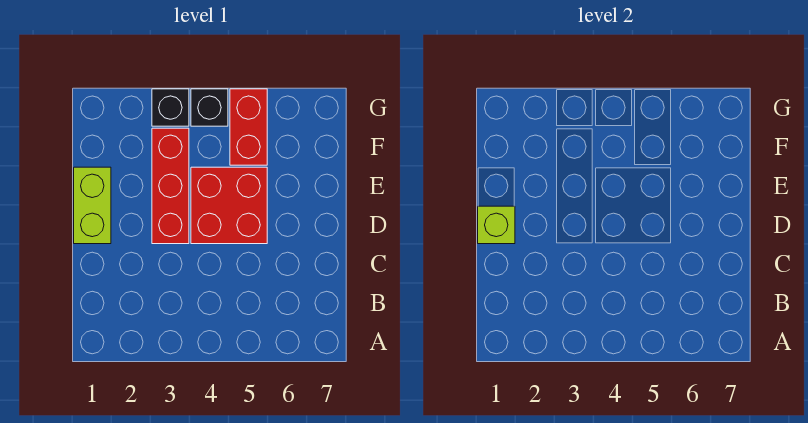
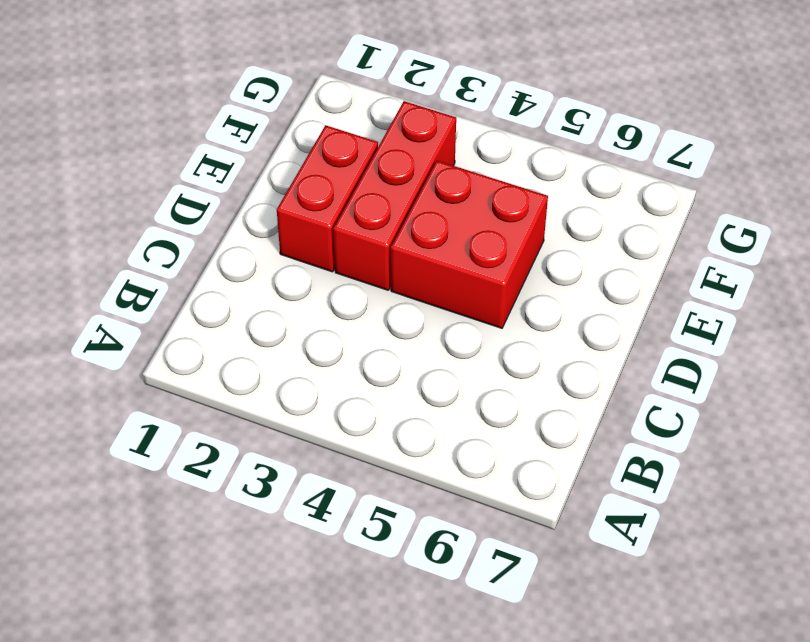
red 1x2 brick [277,125,378,272] -> red 1x2 brick moved to [230,89,267,165]
none -> lime 1x2 brick [74,167,111,244]
none -> black 1x1 brick [152,89,189,126]

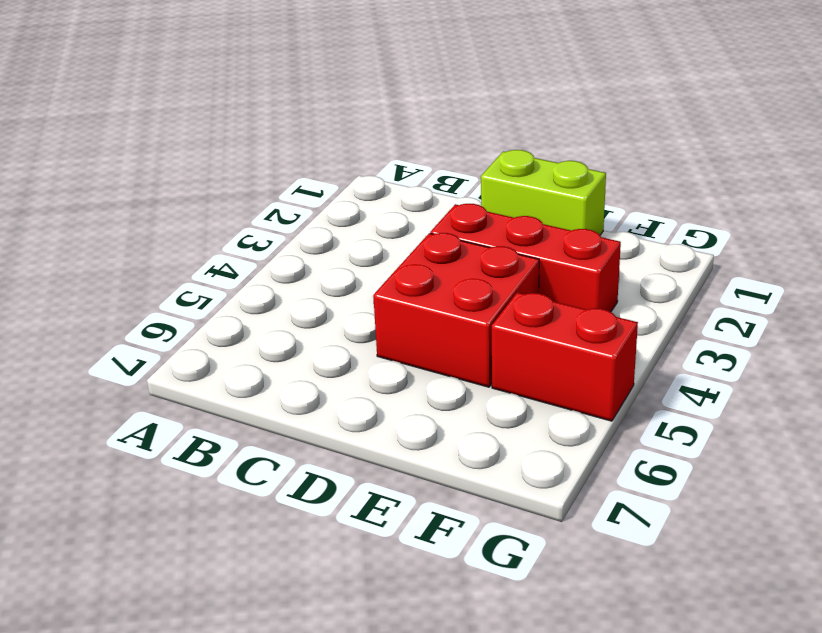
none -> black 1x1 brick [152,89,189,126]
none -> black 1x1 brick [191,89,228,126]

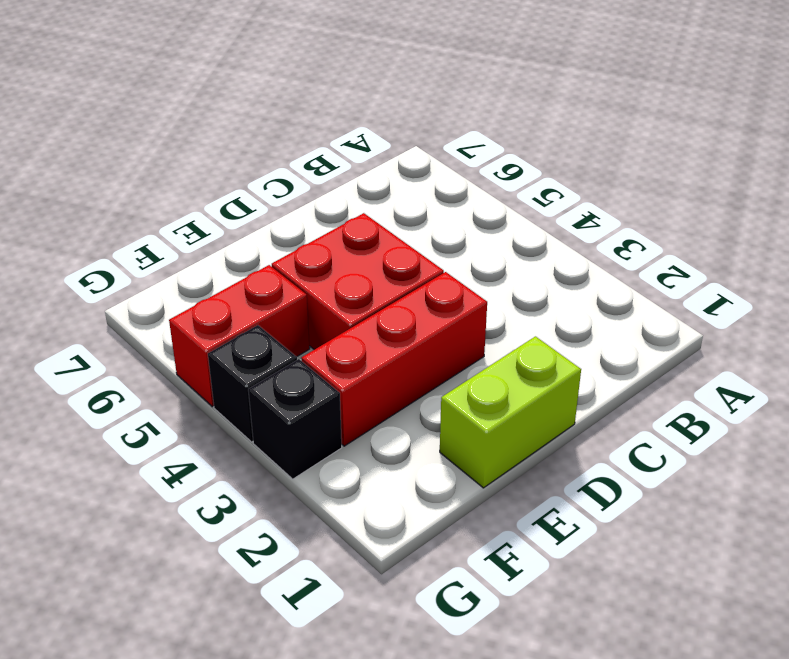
none -> lime 1x1 brick [478,206,515,244]

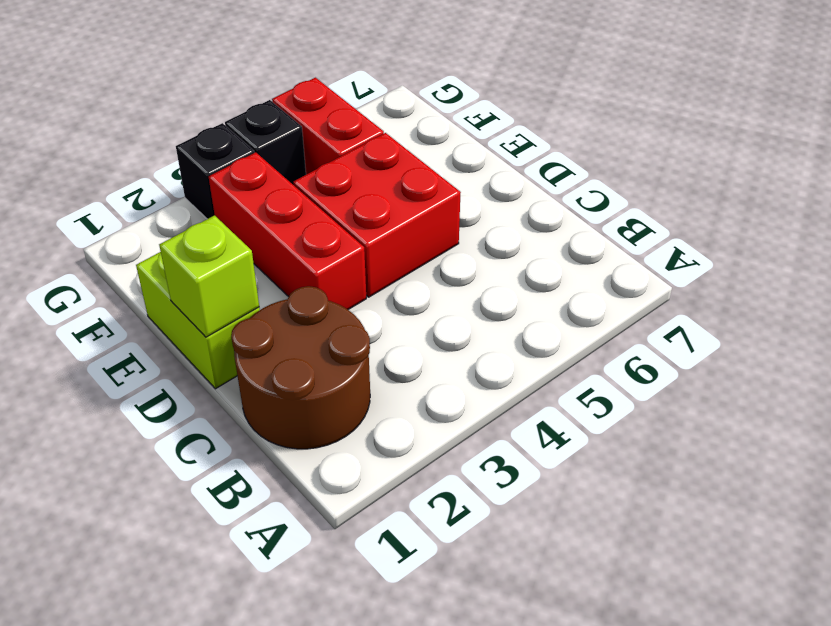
brown 2x2 round brick [231,286,370,449] -> none

